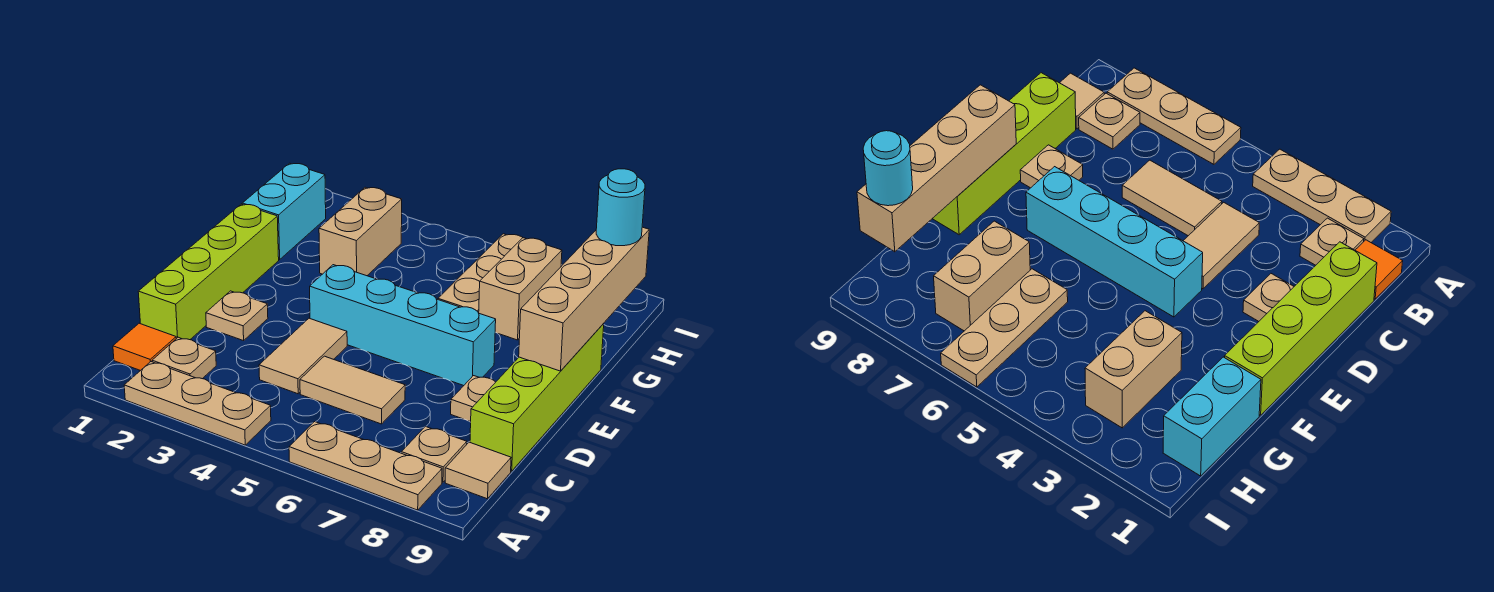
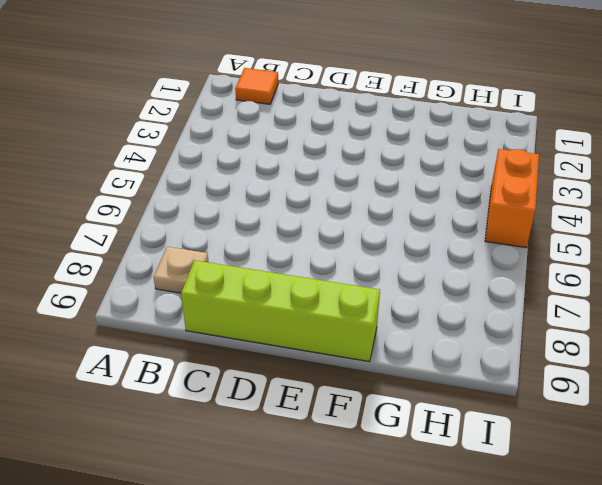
orange 1x2 brick [485,149,539,248] -> none
none -> tan 1x3 plate [124,362,271,445]
none -> tan 1x3 plate [289,422,442,510]
none -> tan 1x1 plate [152,337,216,379]

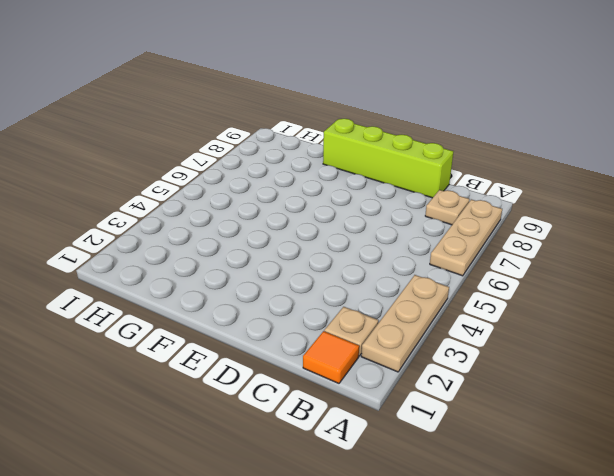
none -> tan 1x1 tile [445,442,511,499]
none -> lime 1x4 brick [138,204,279,340]
none -> tan 1x2 tile [259,318,347,394]

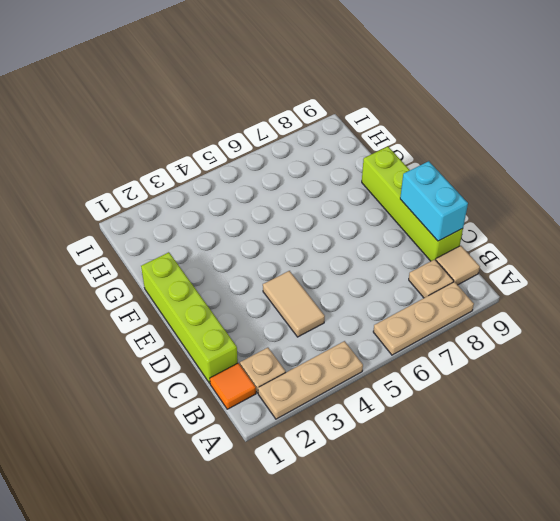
cyan 1x2 brick [400,161,468,241] -> cyan 1x2 brick moved to [242,163,326,260]
none -> tan 1x2 tile [300,356,405,424]
none -> tan 1x1 plate [206,291,268,341]
none -> tan 1x1 plate [451,376,495,422]

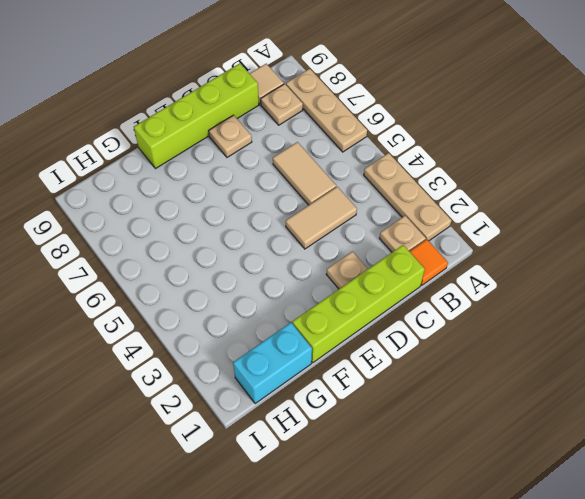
none -> cyan 1x4 brick [310,265,496,386]
none -> tan 1x2 brick [319,187,402,276]
none -> tan 1x3 plate [438,234,523,313]

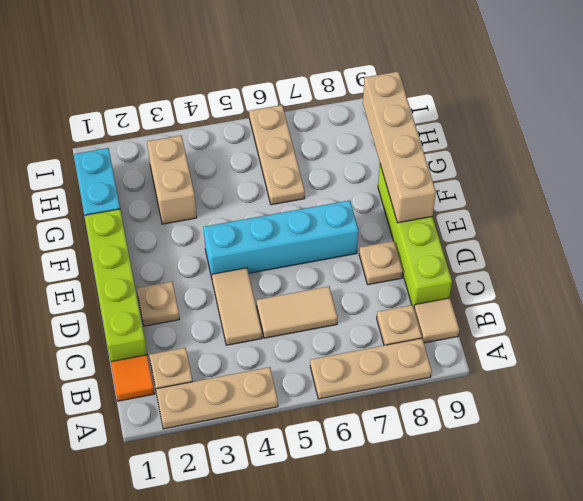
none -> tan 1x2 brick [479,238,562,340]
none -> cyan 1x1 round brick [596,169,645,246]

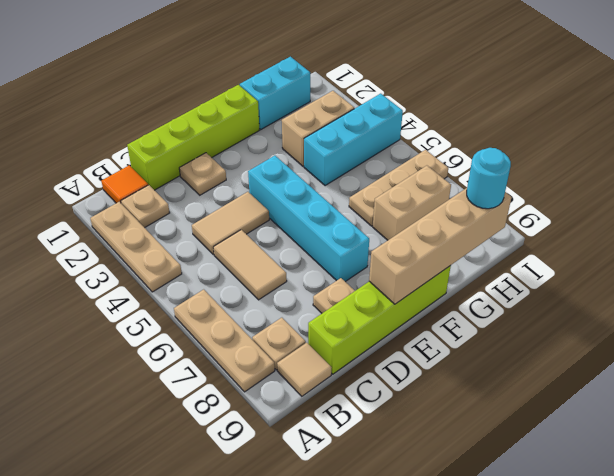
cyan 1x3 brick [304,94,403,186] -> none

